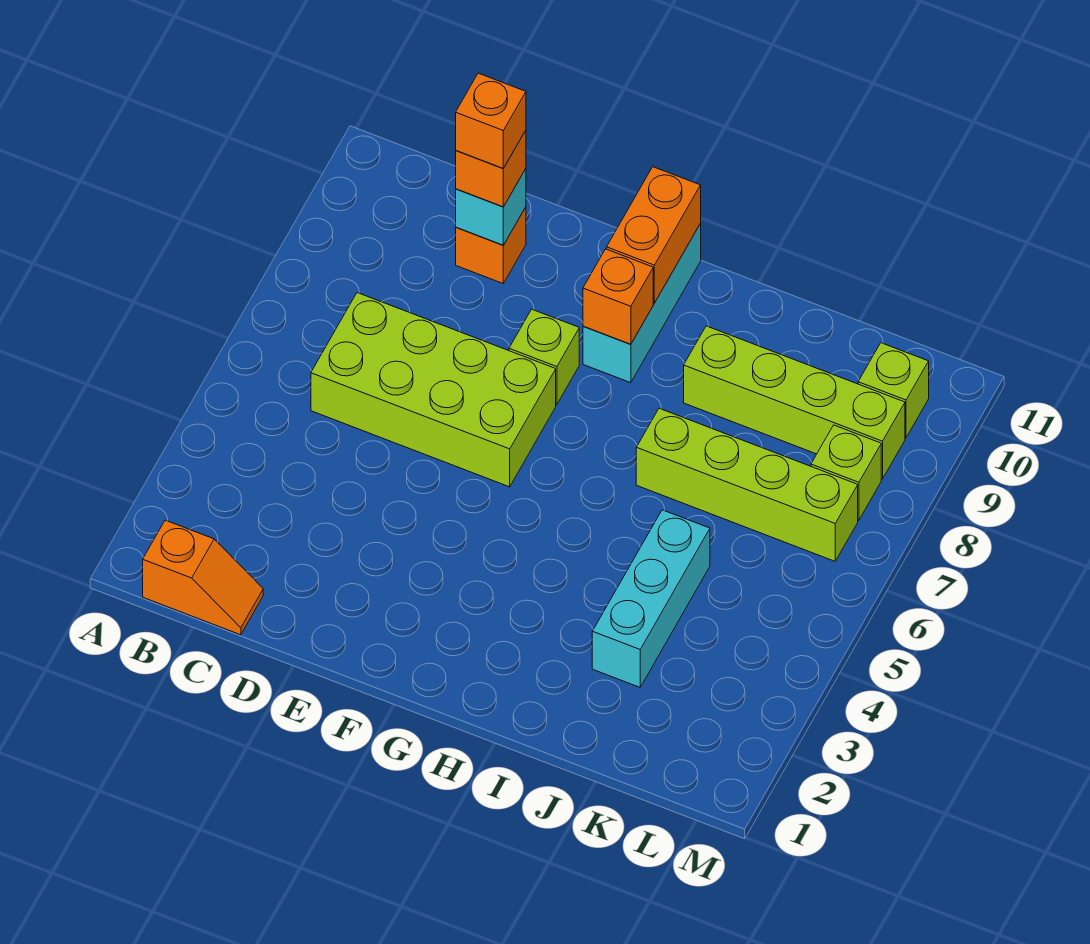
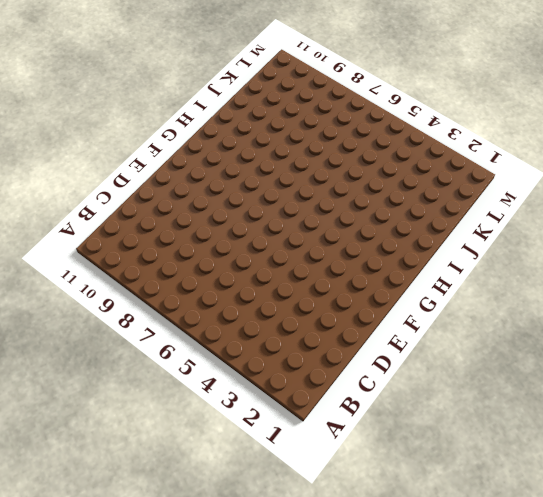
none -> orange 1x2 slope [143,520,263,635]
none -> lime 2x4 brick [311,293,556,487]
none -> orange 1x1 brick [456,207,526,283]

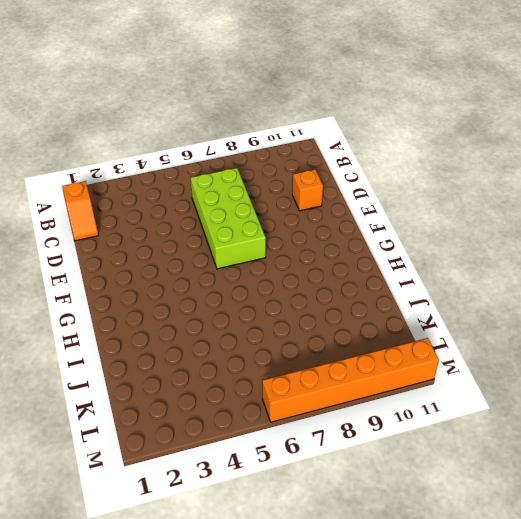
orange 1x6 brick [262,338,439,422] -> none
none -> lime 1x1 brick [509,309,579,405]
none -> cyan 1x3 brick [583,224,701,383]
none -> lime 1x4 brick [636,408,858,561]

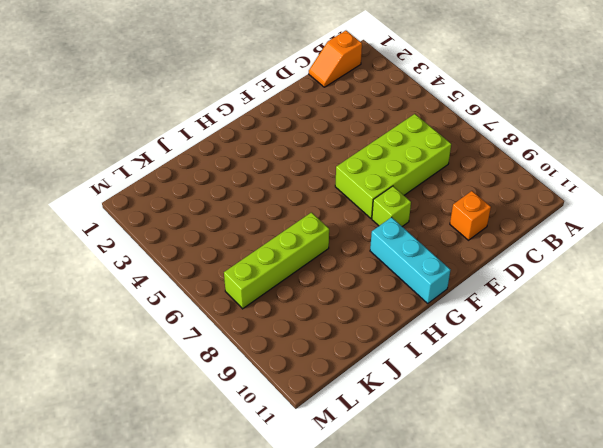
none -> lime 1x4 brick [684,326,905,479]
none -> cyan 1x3 brick [592,510,710,687]
none -> lime 1x1 brick [811,425,881,520]

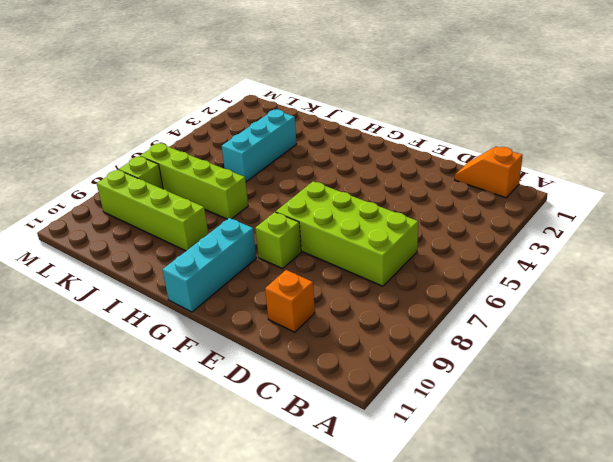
none -> lime 1x1 brick [858,343,929,438]
none -> cyan 1x1 brick [456,169,526,245]
none -> orange 1x1 brick [583,249,653,344]

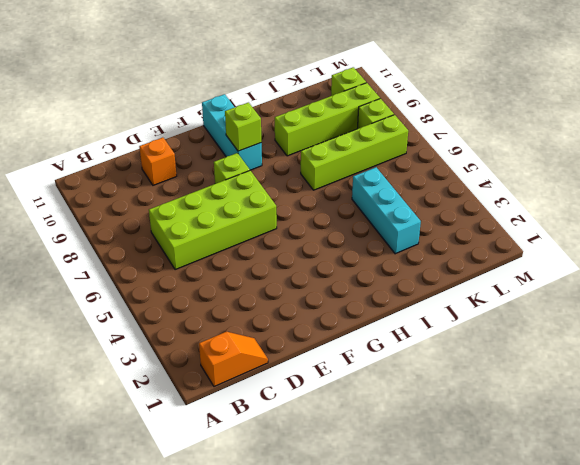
lime 1x1 brick [225,103,261,151] -> orange 1x1 brick [583,249,653,344]
none -> cyan 1x1 brick [456,169,526,245]
none -> orange 1x2 brick [607,167,701,303]
none -> orange 1x1 brick [456,130,526,207]

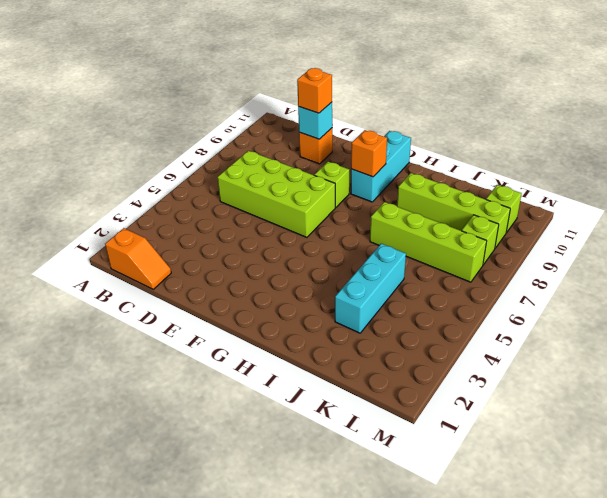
none -> orange 1x2 brick [607,167,701,303]
none -> orange 1x1 brick [456,73,526,168]

